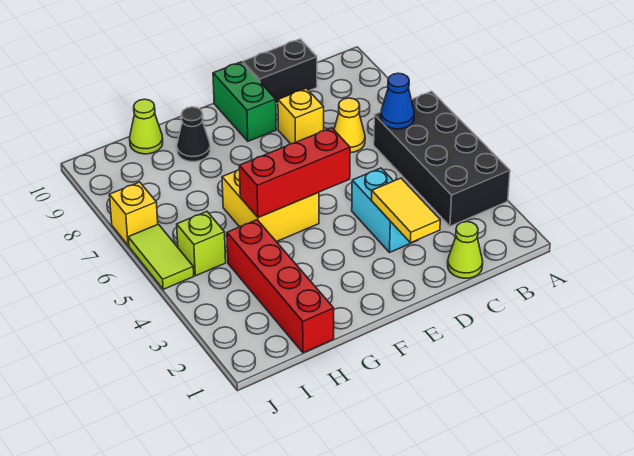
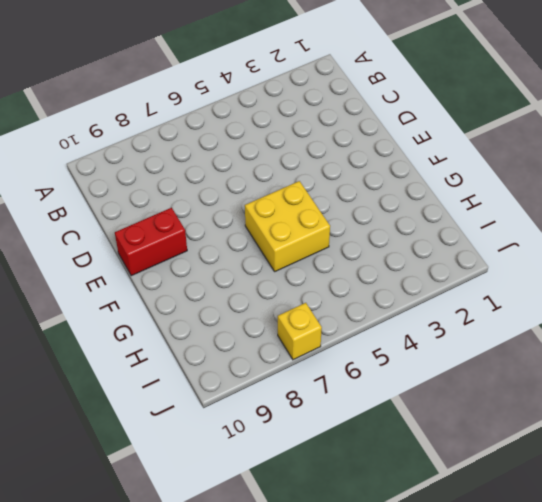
red 1x2 brick [115,208,187,276] -> green 1x2 brick [213,62,276,141]
none -> black 2x4 brick [374,91,510,226]
none -> lime 1x1 cone [448,222,483,278]
none -> yellow 1x1 cone [334,98,365,153]

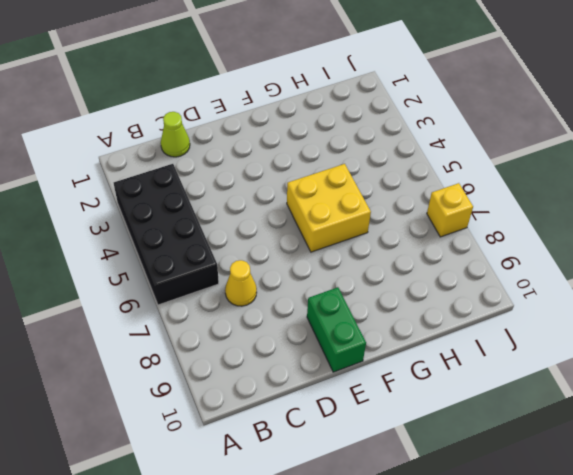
none -> black 1x2 brick [243,39,317,104]
none -> cyan 1x2 brick [352,168,418,253]
none -> yellow 1x1 brick [278,88,324,144]

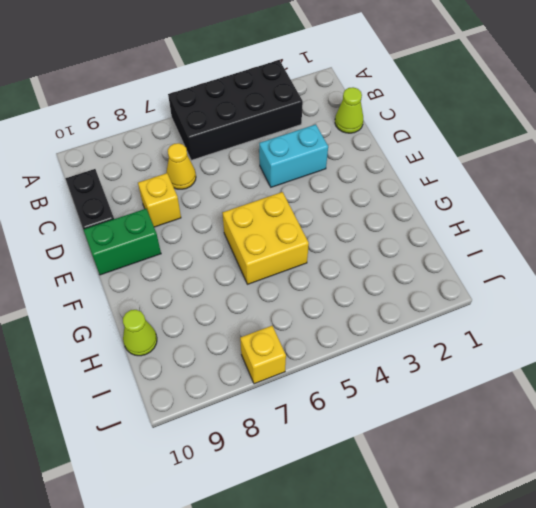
none -> black 1x1 cone [177,107,210,162]
none -> red 1x4 brick [227,220,334,353]
none -> lime 1x1 brick [177,212,226,276]

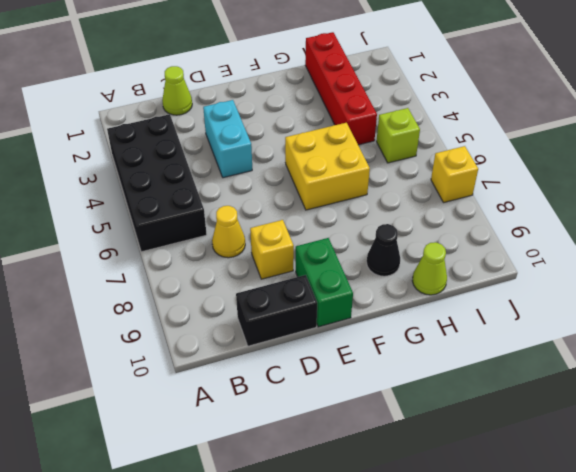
none -> lime 1x2 tile [128,224,194,289]
none -> blue 1x1 cone [381,73,414,129]
none -> yellow 1x2 tile [372,178,440,243]

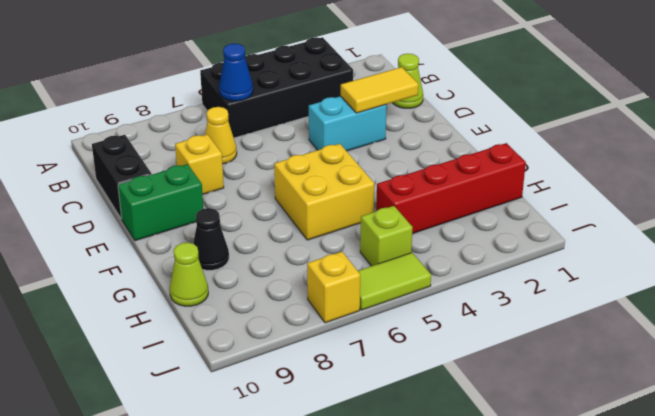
none -> red 1x3 brick [239,128,350,218]

